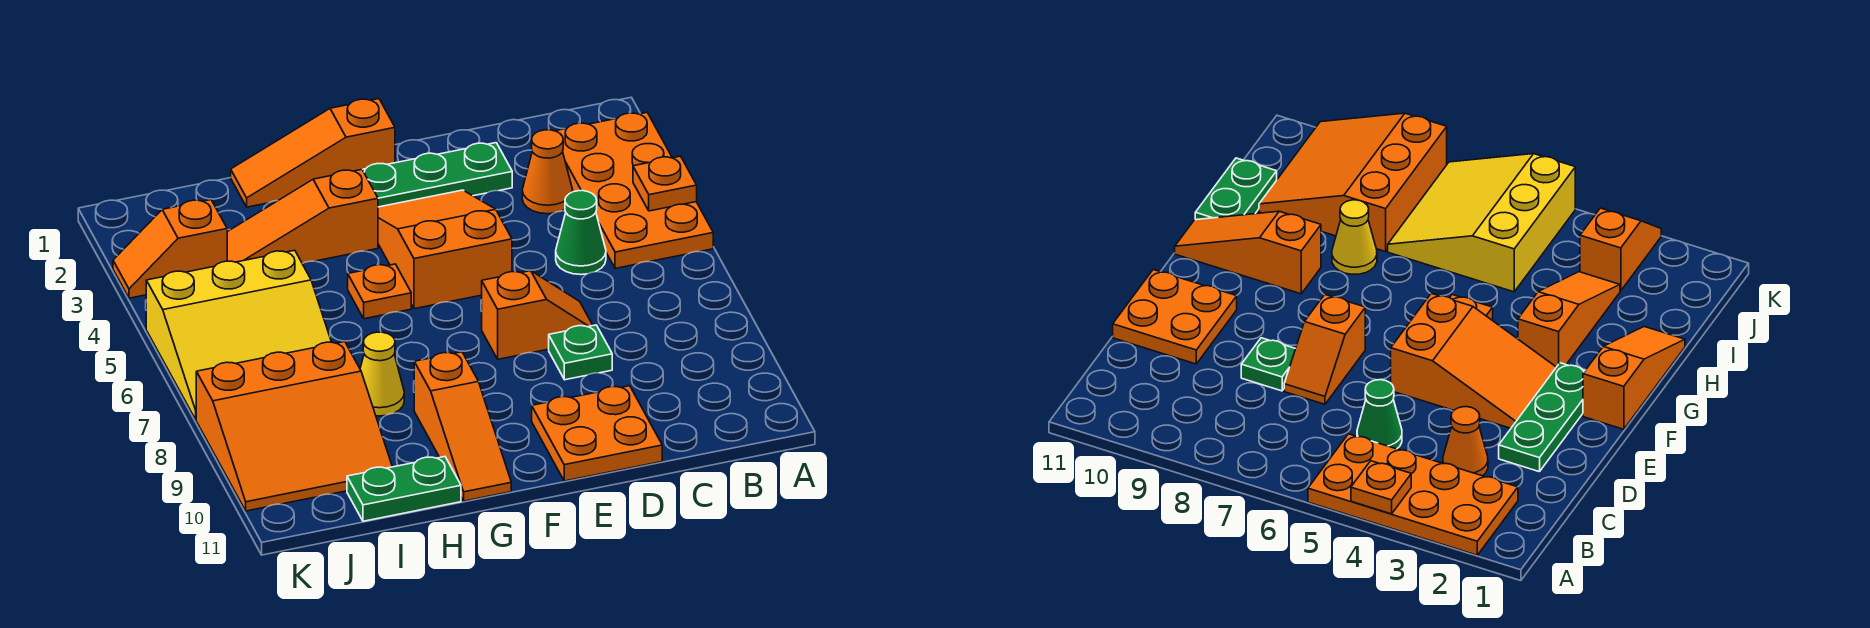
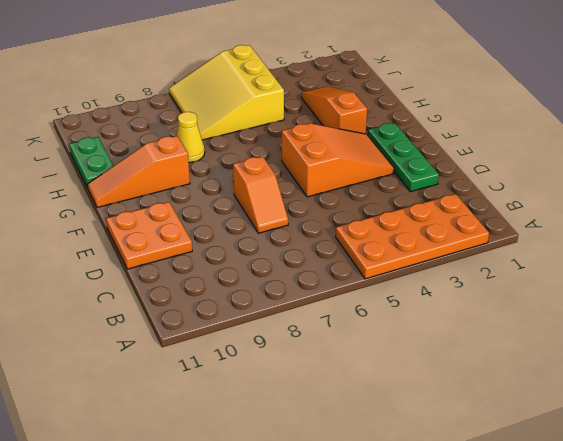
none -> orange 1x1 cone [522,130,573,214]
none -> green 1x1 cone [556,191,606,275]
none -> green 1x1 plate [549,325,612,380]

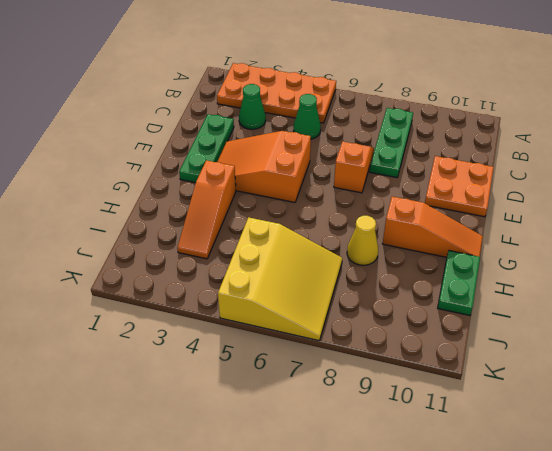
green 1x3 plate [370,108,413,178] -> green 1x1 plate [549,325,612,380]
green 1x1 cone [239,84,266,129] -> orange 1x1 cone [522,130,573,214]
none -> orange 1x3 slope [231,99,395,207]
none -> orange 1x1 plate [348,264,411,319]
none -> orange 3x3 slope [196,342,392,511]

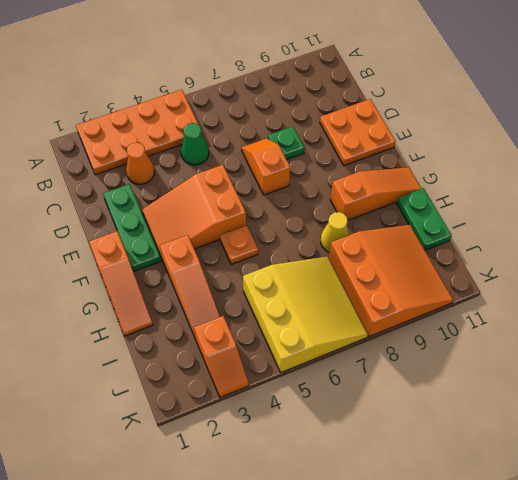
none -> orange 1x1 plate [633,156,697,211]

